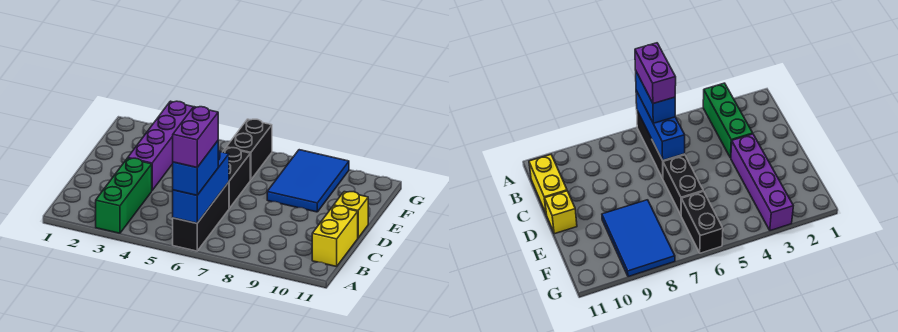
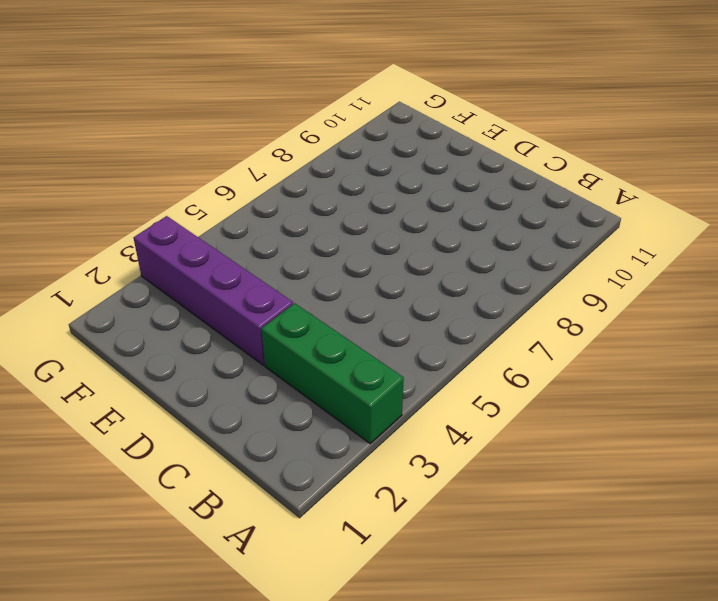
none -> black 1x3 brick [173,182,229,251]
none -> yellow 1x2 brick [312,206,358,267]

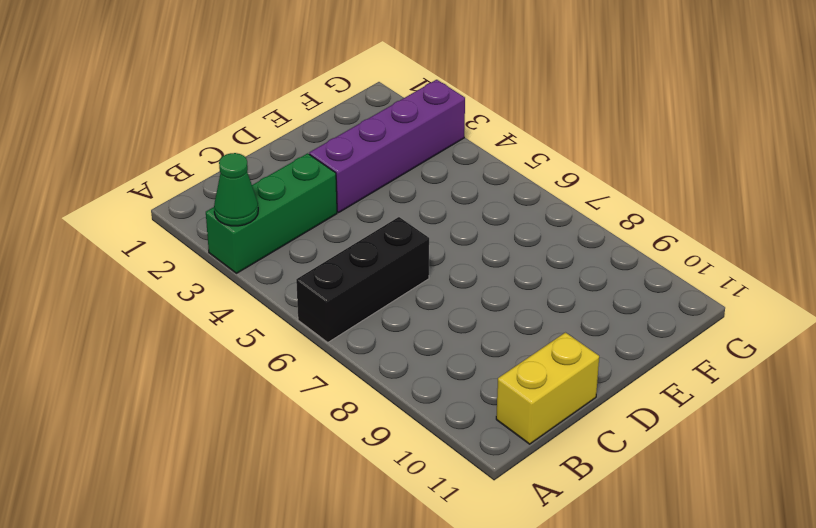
green 1x1 cone [214,153,258,226] -> none
none -> black 1x2 brick [223,148,250,208]
none -> yellow 1x1 brick [334,192,368,238]

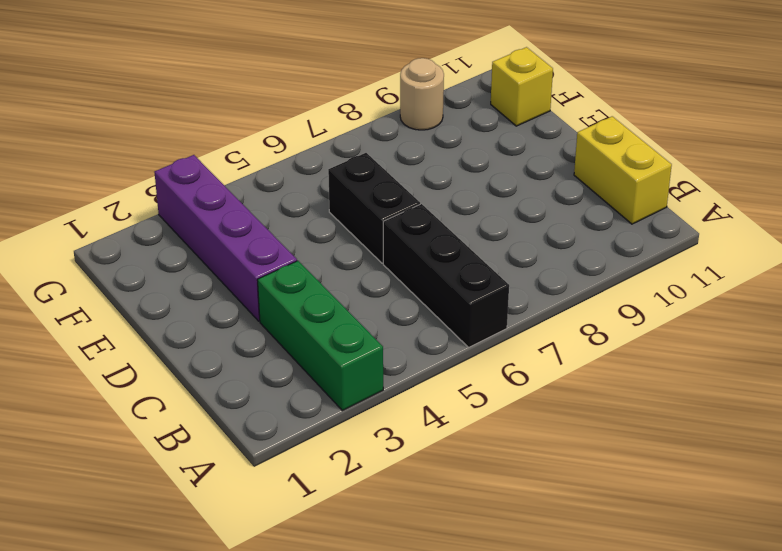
yellow 1x1 brick [491,47,553,126] -> yellow 1x1 brick moved to [334,192,368,238]
tan 1x1 round brick [400,58,444,130] -> blue 2x3 tile [267,150,349,212]
none -> black 1x2 brick [226,119,272,180]
none -> blue 1x3 brick [173,150,229,223]

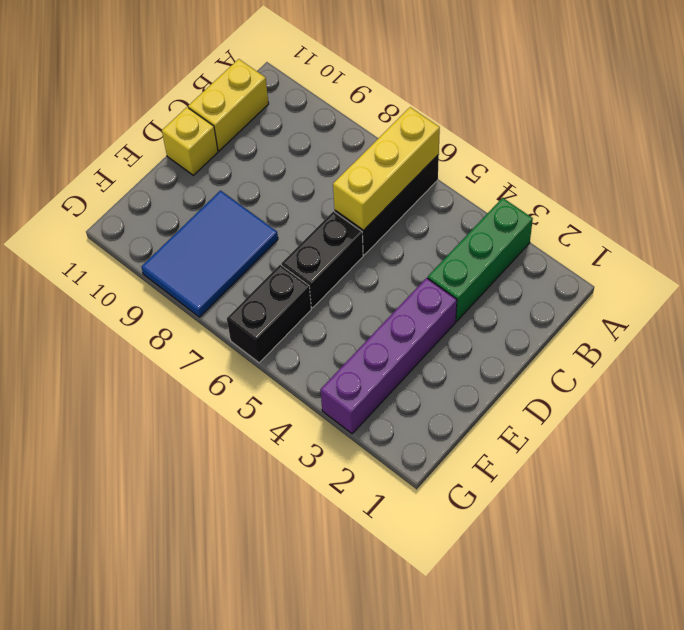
yellow 1x3 brick [333,107,440,230] -> blue 1x3 brick [173,150,229,223]
none -> blue 1x2 brick [173,141,218,195]
none -> purple 1x2 brick [173,107,218,167]

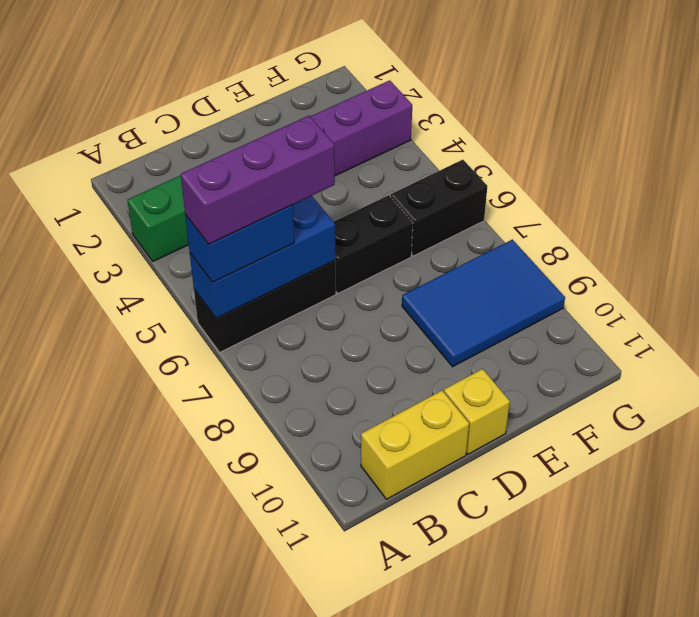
purple 1x3 brick [181,116,335,244] -> purple 1x2 brick [173,107,218,167]

